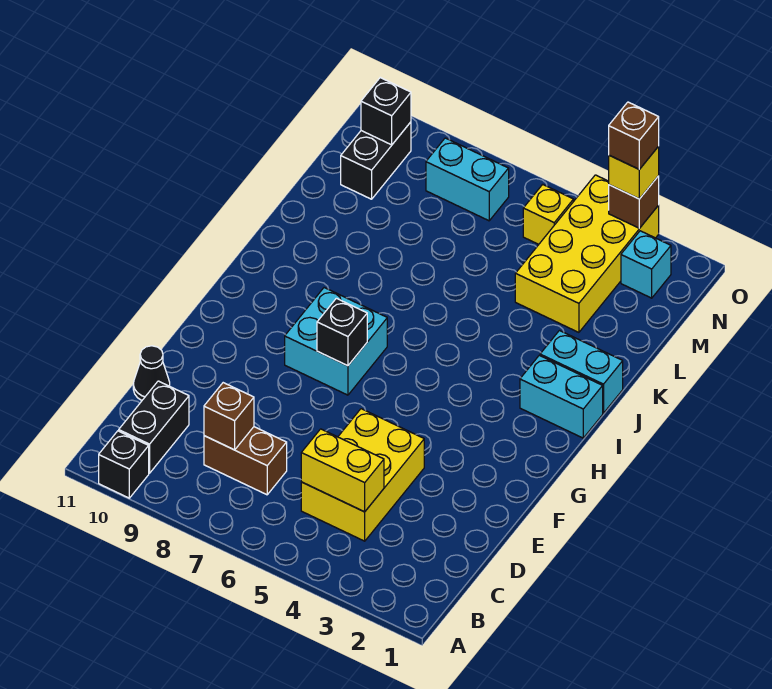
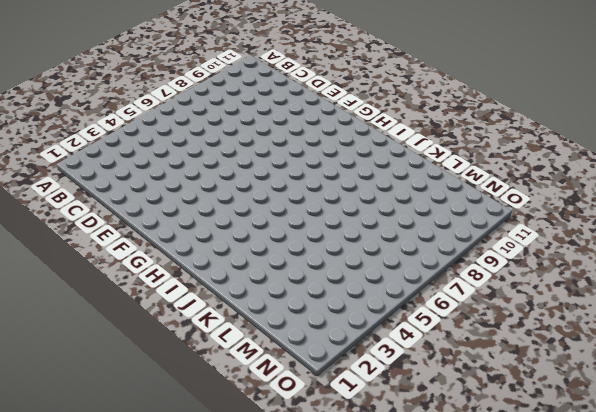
none -> black 1x1 brick [99,431,149,498]
none -> black 1x2 brick [119,381,189,473]
none -> yellow 2x3 brick [301,409,424,541]

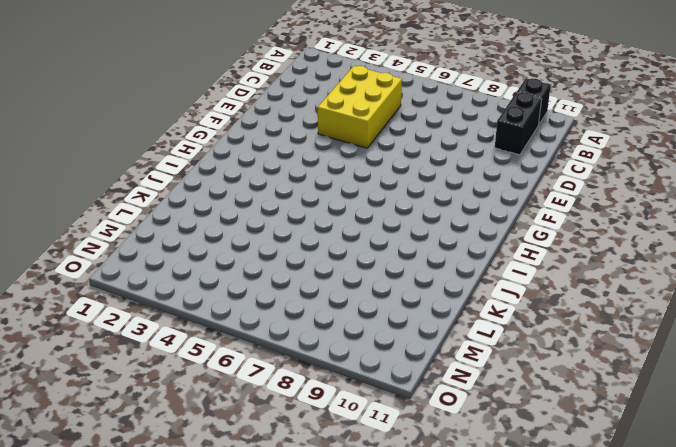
none -> brown 1x2 brick [204,427,287,495]
none -> black 1x1 cone [133,346,170,400]
none -> cyan 2x2 brick [285,288,387,395]

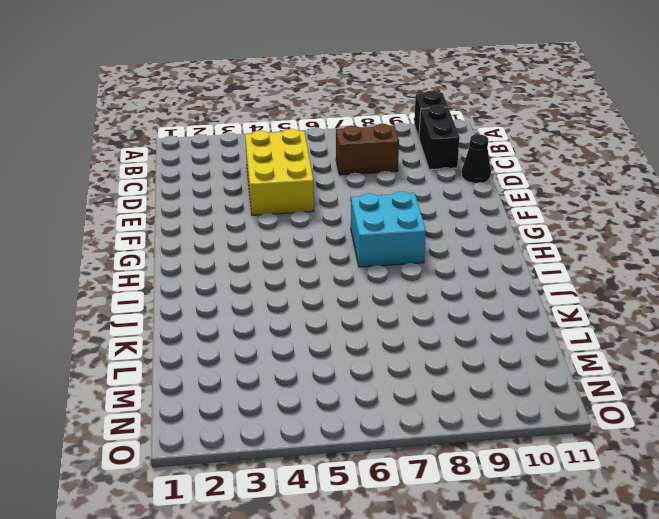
none -> cyan 1x2 brick [520,355,603,438]
none -> cyan 1x2 brick [540,331,623,413]
none -> yellow 2x4 brick [515,175,659,332]

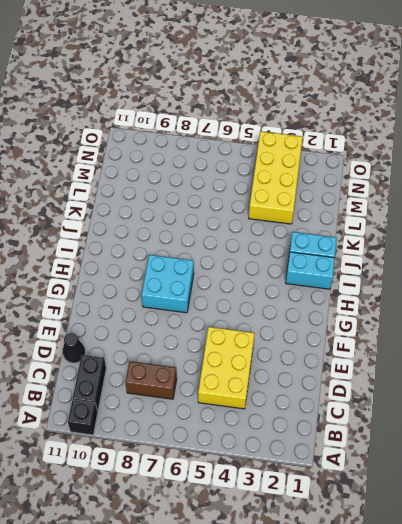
none -> black 1x2 brick [341,122,411,199]
none -> cyan 1x1 brick [621,231,671,298]
none -> yellow 1x1 brick [523,184,574,244]

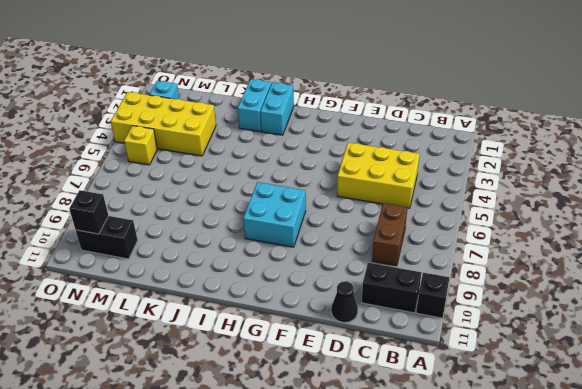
none -> cyan 1x2 brick [426,138,509,221]
none -> yellow 1x2 brick [301,429,384,512]
none -> brown 1x1 brick [204,383,254,450]

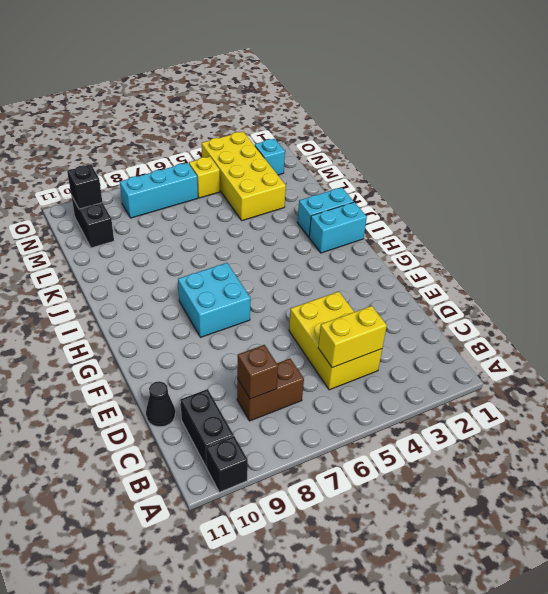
cyan 1x3 brick [120,163,198,218] -> cyan 1x2 brick [426,138,509,221]
none -> black 1x1 brick [317,298,367,366]
none -> brown 1x1 brick [609,176,659,228]
none -> yellow 1x1 brick [609,146,659,199]

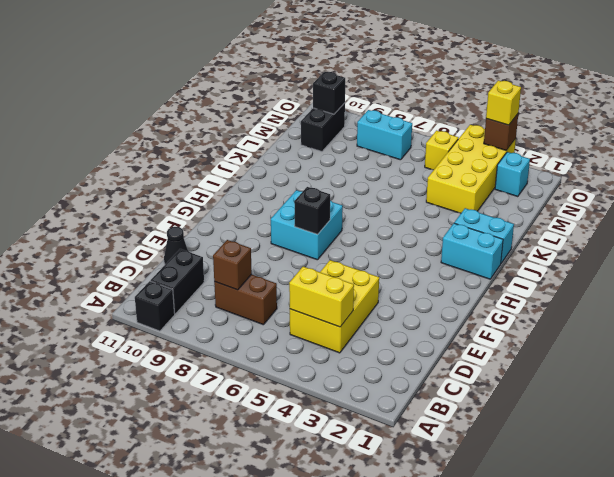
none -> brown 1x1 brick [609,102,659,169]

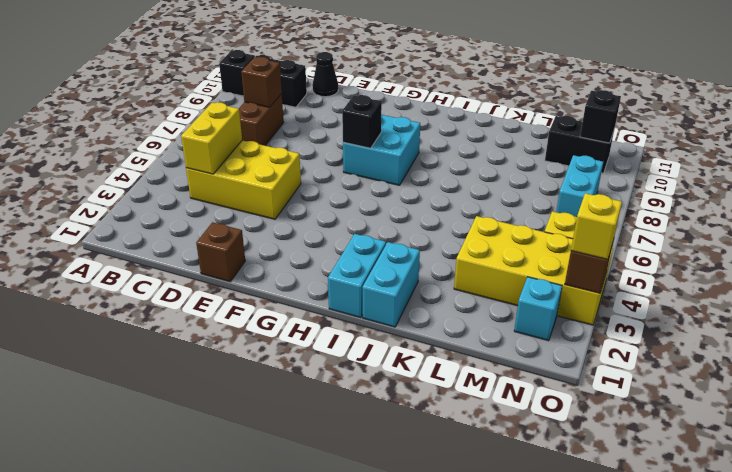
brown 1x1 brick [196,222,245,282] -> brown 1x1 brick moved to [609,102,659,169]

